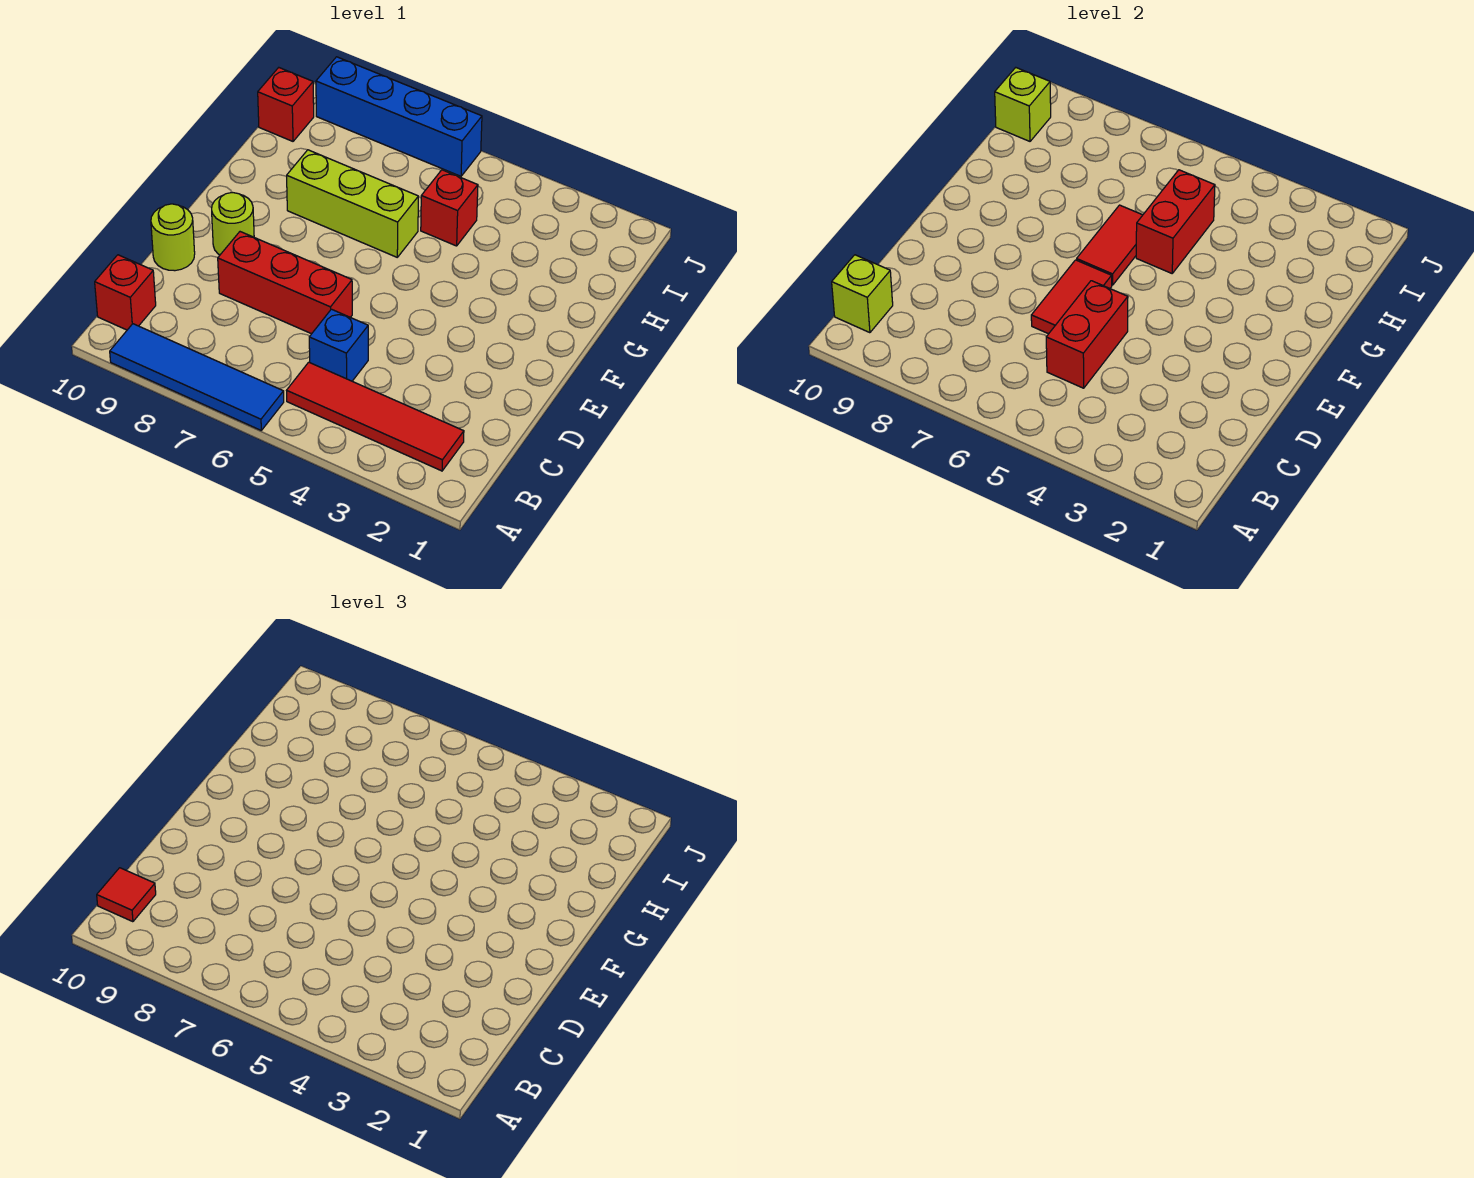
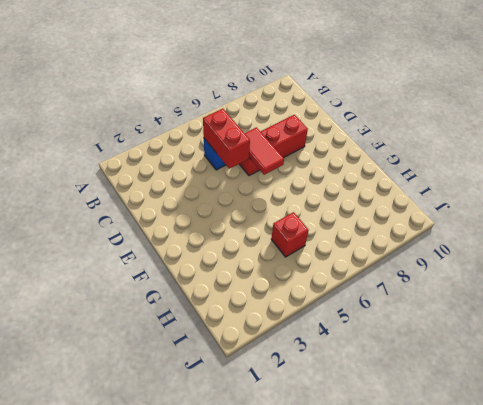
none -> blue 1x4 tile [110,324,284,430]
none -> red 1x4 tile [287,362,464,471]
none -> red 1x1 brick [95,255,156,330]

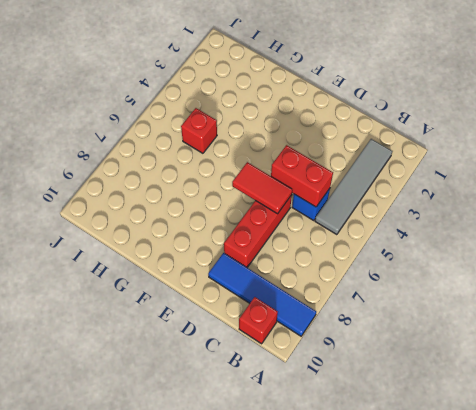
blue 1x4 tile [208,253,316,336] -> blue 1x4 tile turned to [110,324,284,430]
grey 1x4 tile [315,139,392,235] -> red 1x4 tile [287,362,464,471]
none -> lime 1x1 round brick [151,204,195,271]
none -> lime 1x1 round brick [212,193,254,255]
none -> lime 1x3 brick [287,150,418,257]

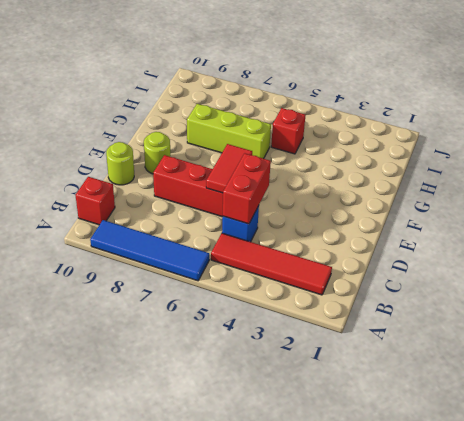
none -> red 1x1 brick [258,68,314,141]
none -> blue 1x4 brick [316,57,482,176]
none -> lime 1x1 brick [832,255,893,333]

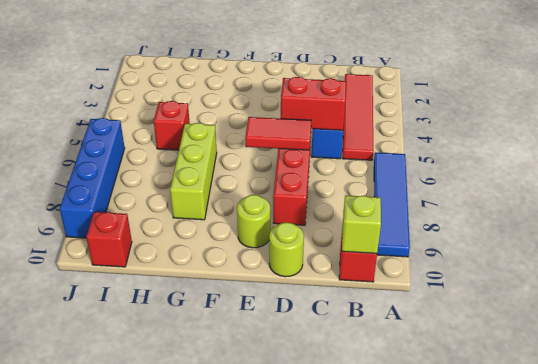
none -> red 1x2 tile [1077,205,1142,285]
none -> red 1x2 brick [1136,170,1215,273]
none -> lime 1x1 brick [995,68,1051,141]

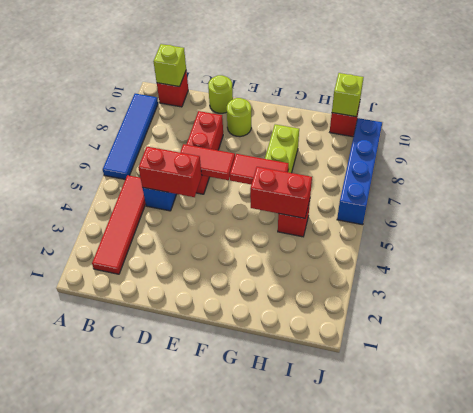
none -> red 1x1 tile [97,868,156,922]

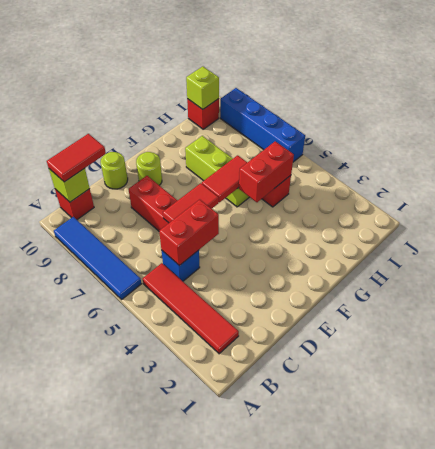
red 1x2 tile [47,134,106,182] -> red 1x1 tile [97,868,156,922]

